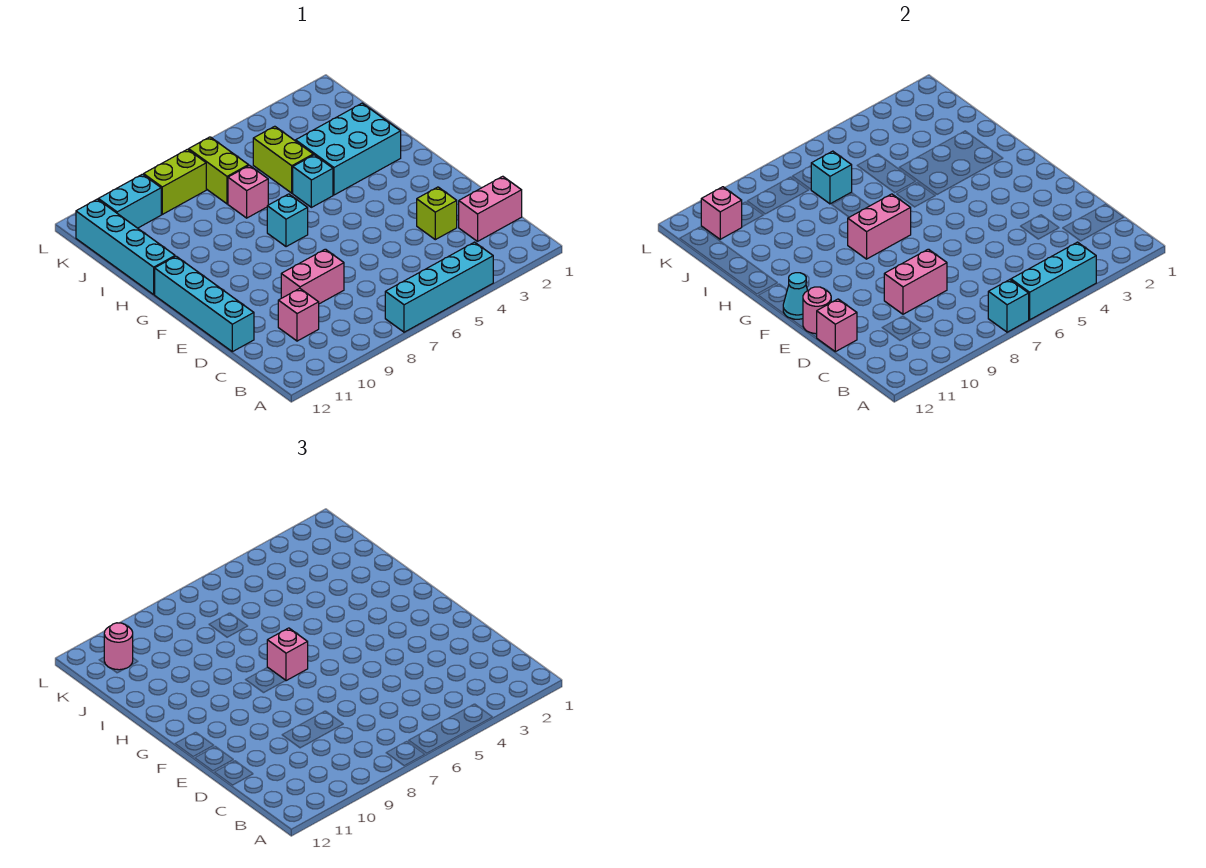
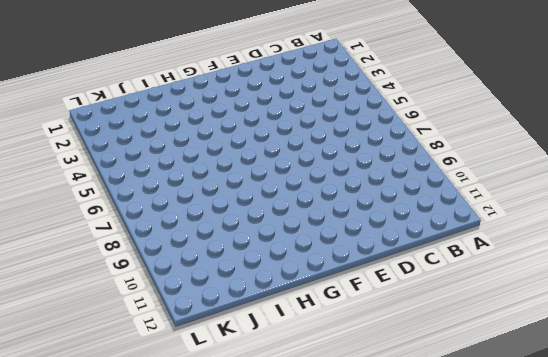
none -> cyan 1x4 brick [385,242,493,332]
none -> pink 1x2 brick [459,176,522,241]
none -> pink 1x1 brick [278,288,319,341]

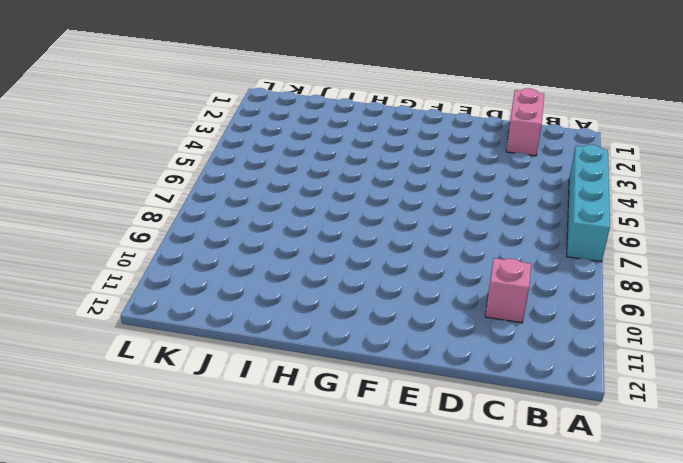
none -> lime 1x1 brick [417,187,457,240]
none -> pink 1x2 brick [281,249,344,304]
none -> cyan 1x4 brick [155,256,254,352]

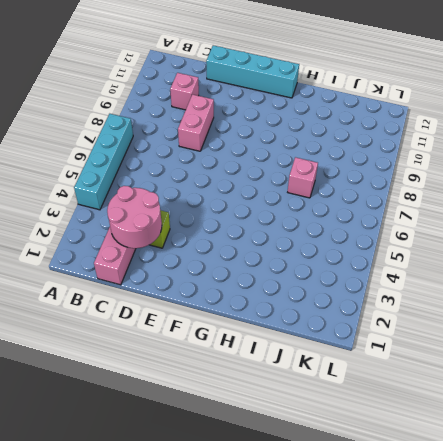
pink 2x2 round brick [107,186,162,248] -> none
none -> cyan 1x1 brick [267,194,308,247]
none -> cyan 2x3 brick [296,103,401,195]
none -> cyan 1x1 brick [293,155,333,207]

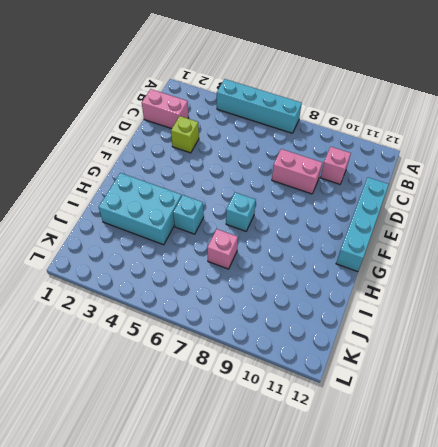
none -> cyan 1x4 brick [76,199,175,294]
none -> lime 1x2 brick [253,126,313,193]
none -> lime 1x2 brick [189,137,249,204]

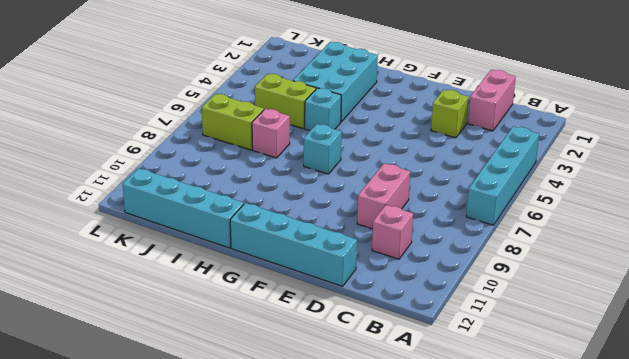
none -> lime 1x2 brick [144,149,206,214]
none -> cyan 1x2 brick [98,174,161,228]
none -> cyan 1x3 brick [1011,242,1096,320]

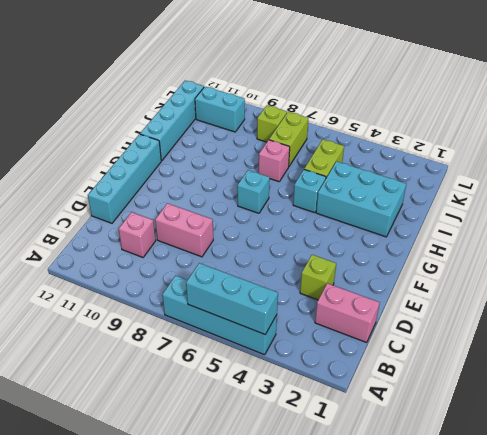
lime 1x1 brick [257,105,287,142] -> lime 1x2 brick [144,149,206,214]
none -> cyan 1x1 brick [988,280,1029,332]
none -> pink 1x2 brick [884,249,947,314]
none -> pink 1x1 brick [817,299,857,352]

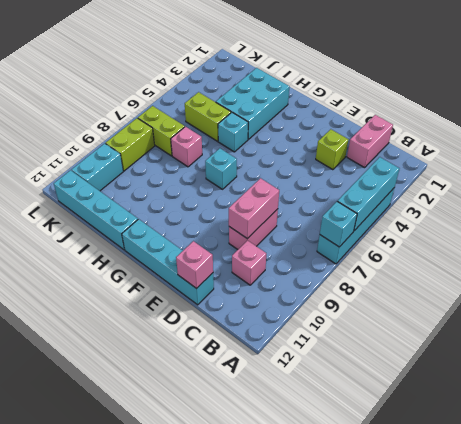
none -> pink 1x1 round brick [803,287,831,334]
none -> cyan 1x1 cone [783,273,808,319]
none -> pink 1x2 brick [848,194,911,259]

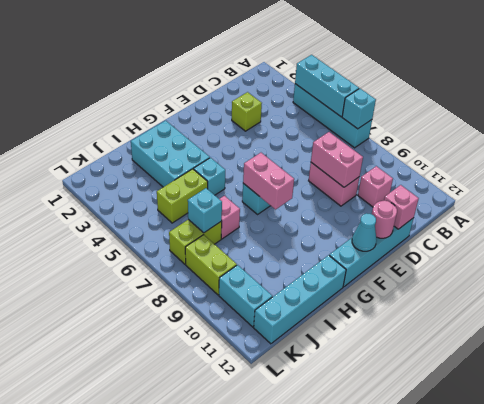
none -> pink 1x2 brick [459,176,522,241]
none -> pink 1x1 brick [701,187,742,239]
none -> pink 1x1 brick [267,628,308,681]

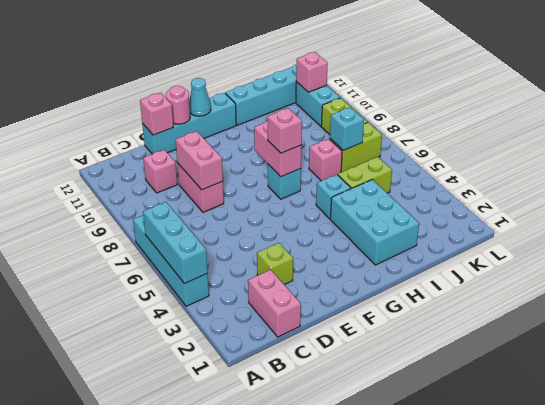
none -> cyan 1x1 brick [988,280,1029,332]
none -> pink 1x1 round brick [104,623,133,670]

